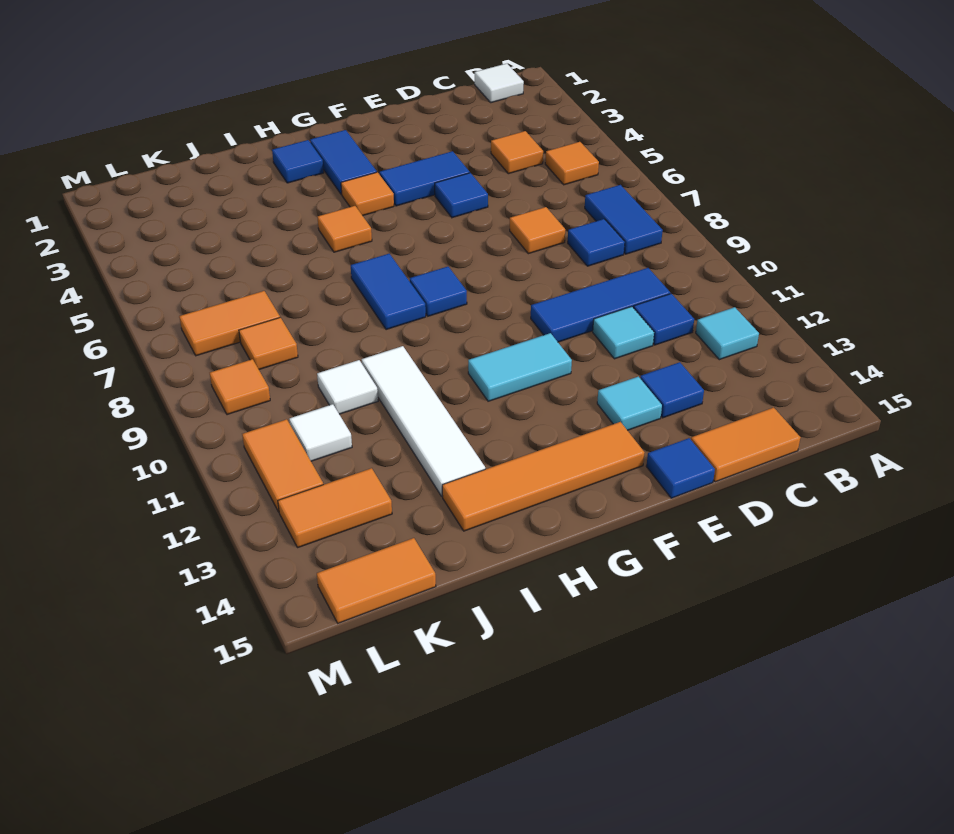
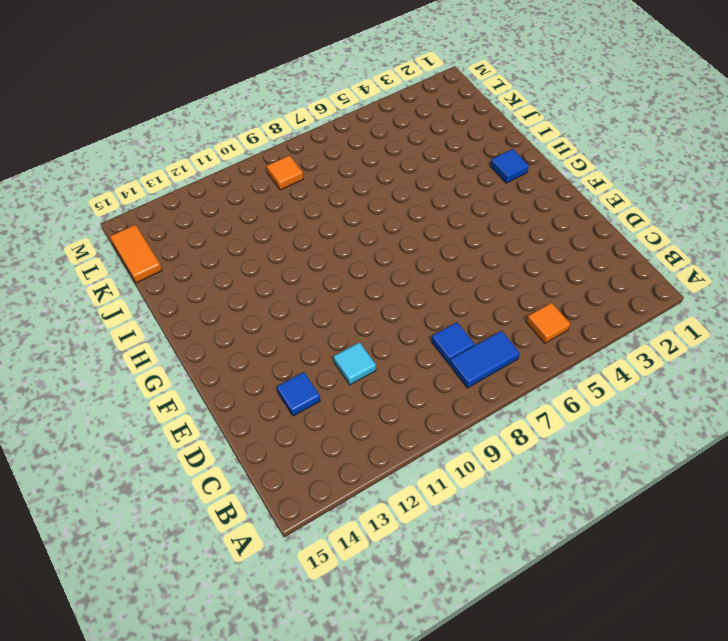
none -> white 1x1 tile [475,64,524,103]
none -> cyan 1x1 tile [696,307,759,360]
none -> orange 1x1 tile [491,131,543,174]
none -> blue 1x3 tile [531,268,670,342]

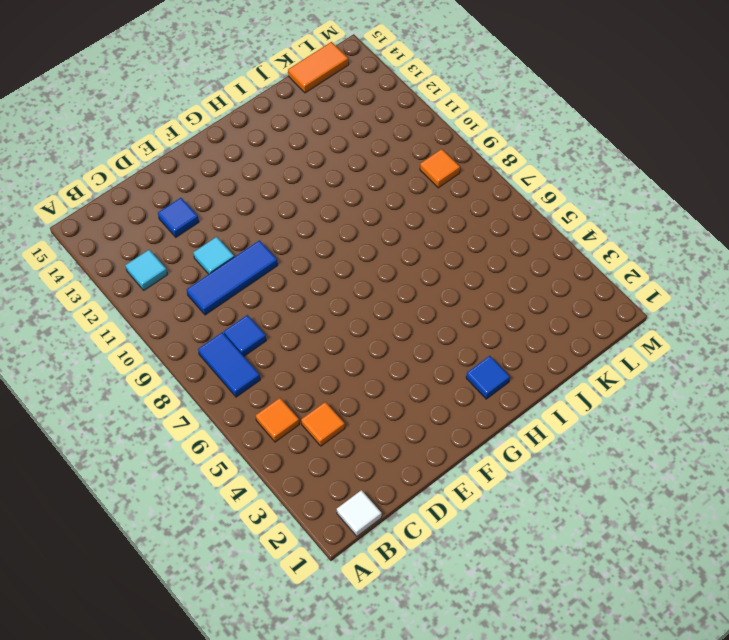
none -> blue 1x1 tile [634,294,694,345]
none -> orange 1x2 tile [691,407,801,482]
none -> orange 1x1 tile [510,207,565,254]
none -> blue 1x2 tile [379,151,470,206]

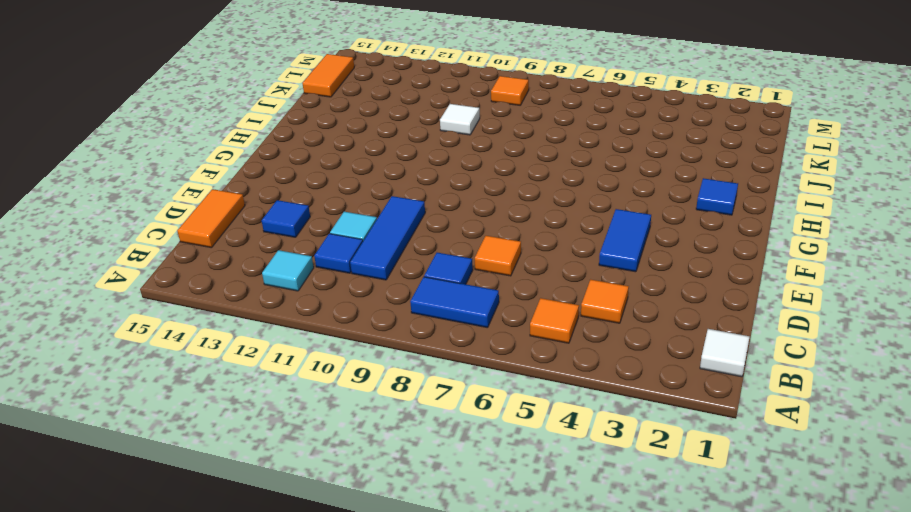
none -> blue 1x1 tile [435,173,488,218]
none -> cyan 1x1 tile [597,376,662,430]
none -> blue 1x1 tile [646,438,715,498]
none -> cyan 1x2 tile [468,333,572,401]

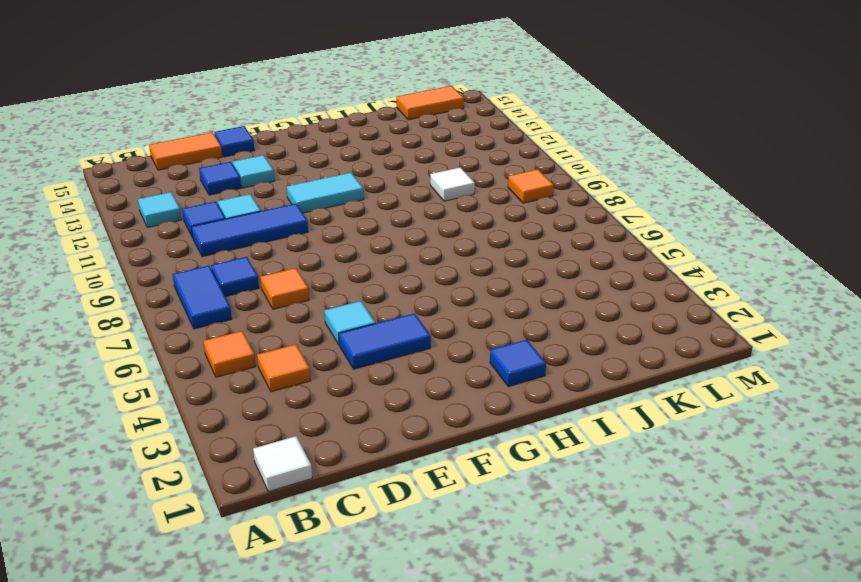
cyan 1x1 tile [324,301,376,344] -> blue 1x1 tile [435,173,488,218]
none -> orange 1x4 tile [442,422,644,531]
none -> blue 1x2 tile [310,130,377,194]
none -> orange 1x1 tile [341,172,394,216]
none -> blue 1x1 tile [410,267,467,316]

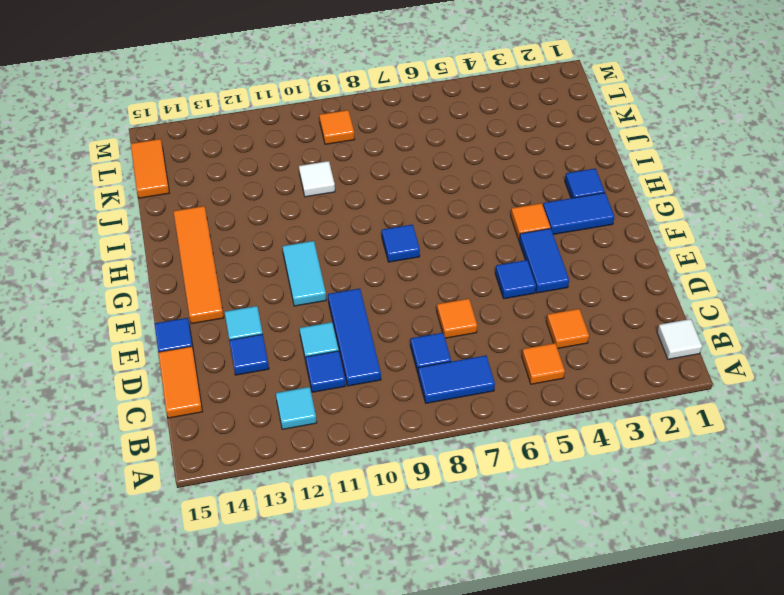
none -> orange 1x1 tile [318,206,372,252]
none -> blue 1x2 tile [351,254,426,330]
none -> white 1x4 tile [362,346,485,496]
none -> orange 1x2 tile [179,291,280,356]

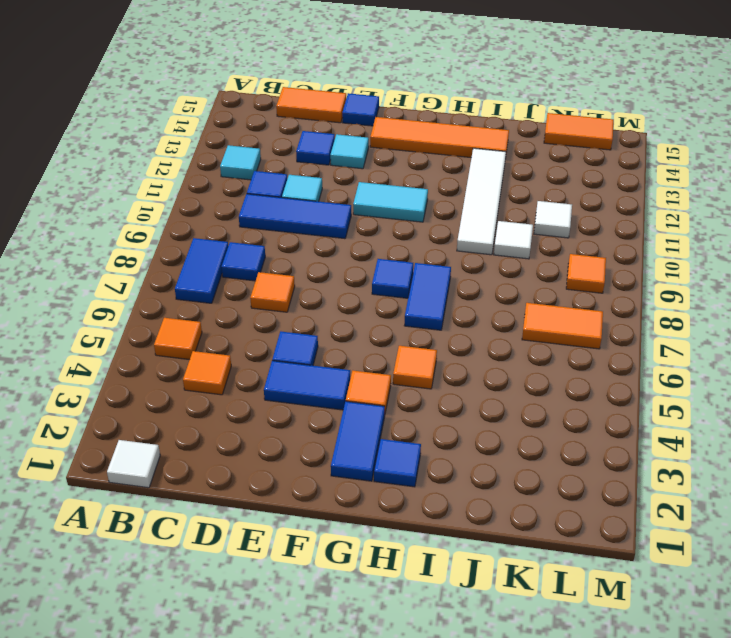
none -> orange 1x1 tile [239,317,298,369]
none -> orange 1x2 tile [278,468,392,548]
none -> orange 1x2 tile [242,419,323,512]

